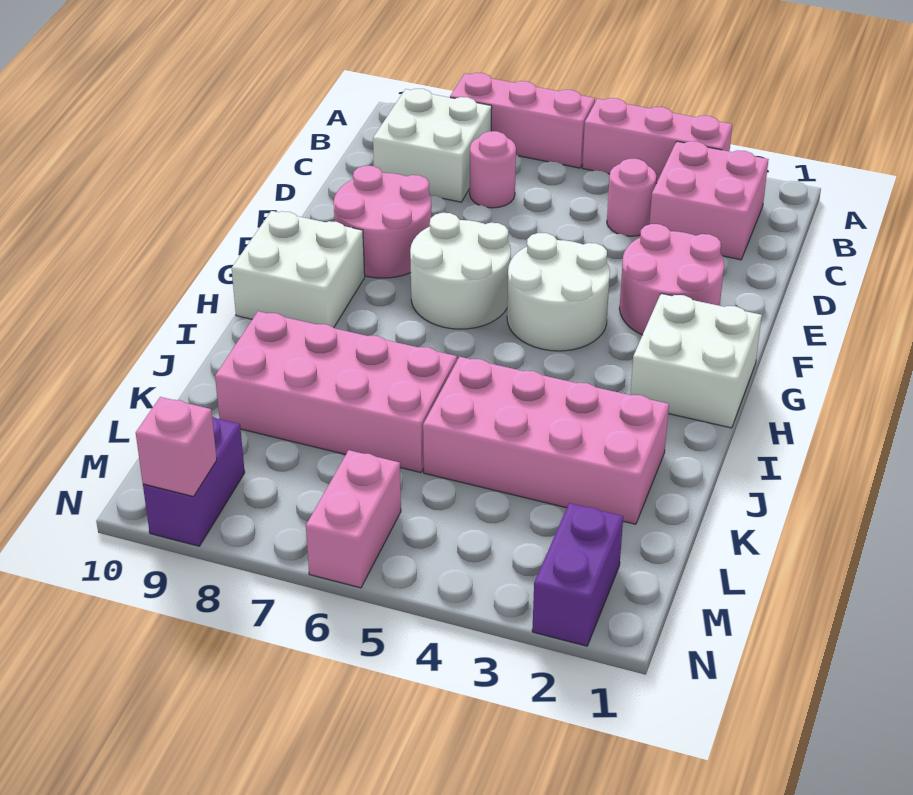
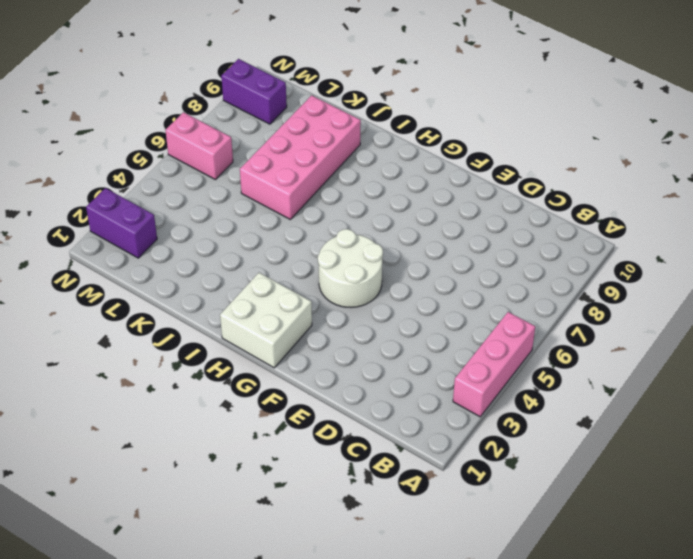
none -> pink 1x3 brick [450,73,595,168]
none -> pink 2x2 brick [650,141,769,260]
none -> white 2x2 brick [373,89,492,202]

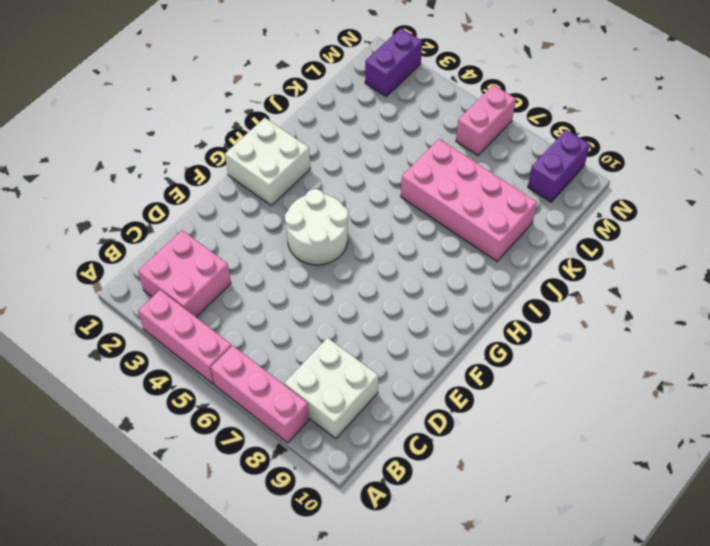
none -> pink 1x1 round brick [607,159,656,236]
none -> pink 1x1 round brick [470,131,516,208]
none -> pink 2x2 round brick [620,224,724,335]

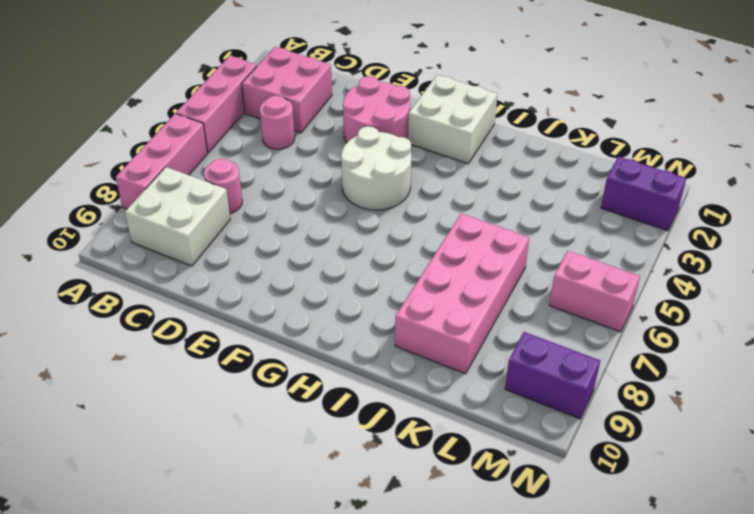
none -> pink 2x2 round brick [334,166,431,278]
none -> white 2x2 round brick [410,213,511,329]
none -> white 2x2 brick [232,211,365,327]

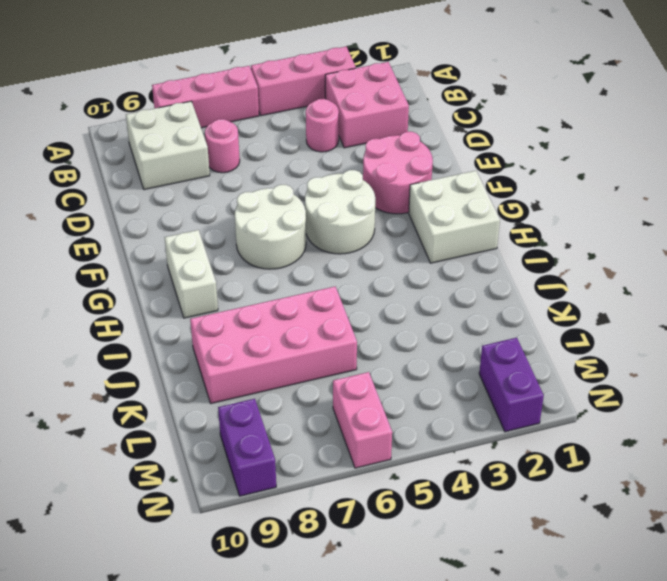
white 1x2 brick [165,230,218,318] -> white 2x2 brick [232,211,365,327]
none -> pink 2x2 round brick [334,166,431,278]
none -> pink 2x4 brick [423,357,669,524]
none -> pink 1x1 brick [136,397,217,497]

